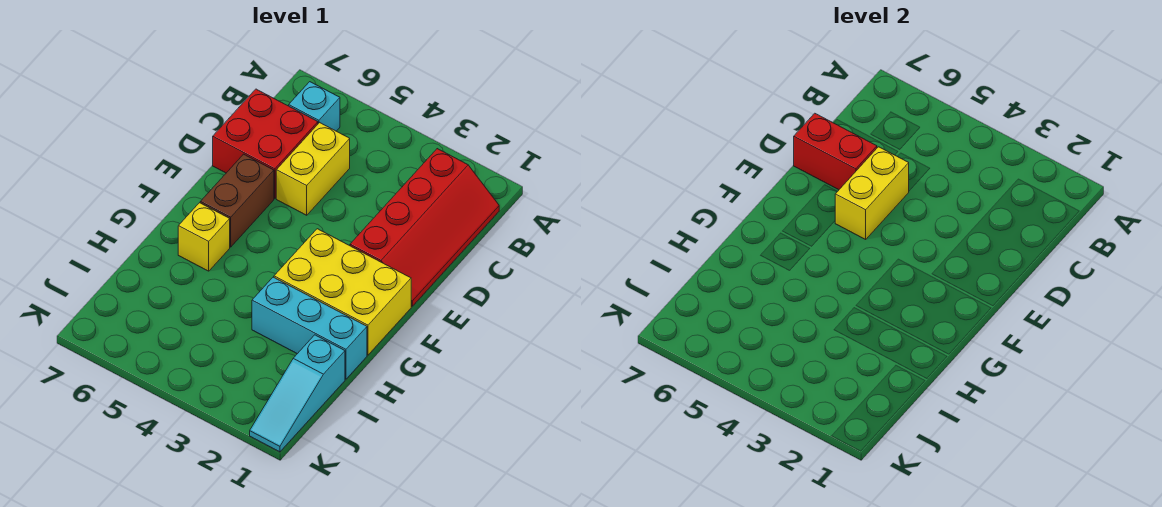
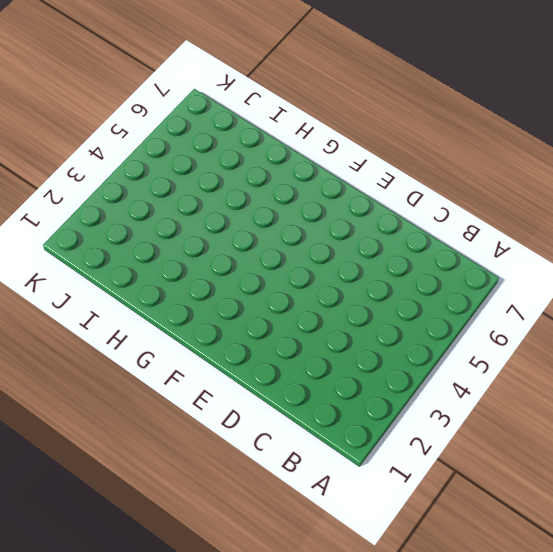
none -> red 2x4 slope [350,149,499,306]
none -> cyan 1x1 brick [289,82,340,131]

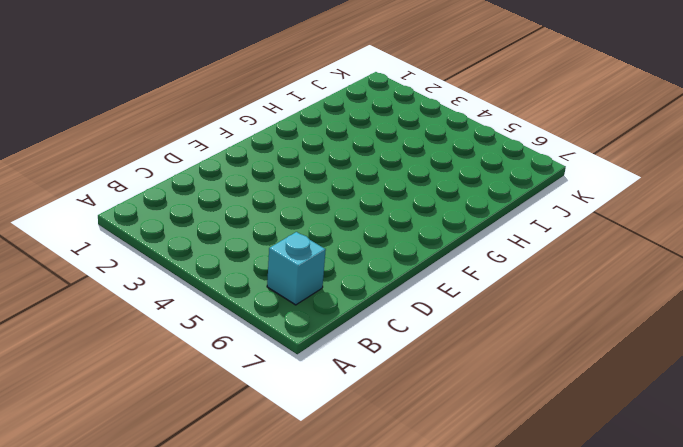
none -> red 2x4 slope [350,149,499,306]
none -> yellow 1x2 brick [276,123,350,215]

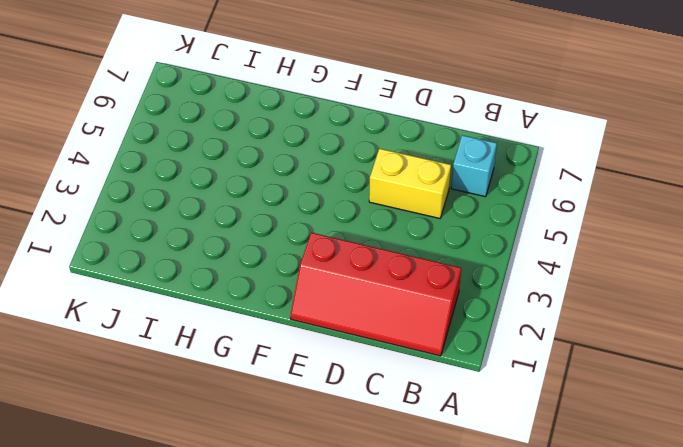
none -> red 2x2 brick [213,89,318,199]
none -> brown 1x2 brick [200,154,274,247]

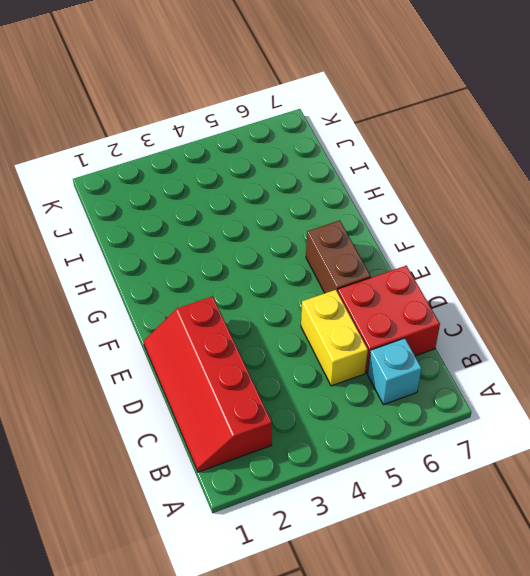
none -> yellow 2x3 brick [274,229,411,355]
none -> yellow 1x1 brick [178,203,230,271]

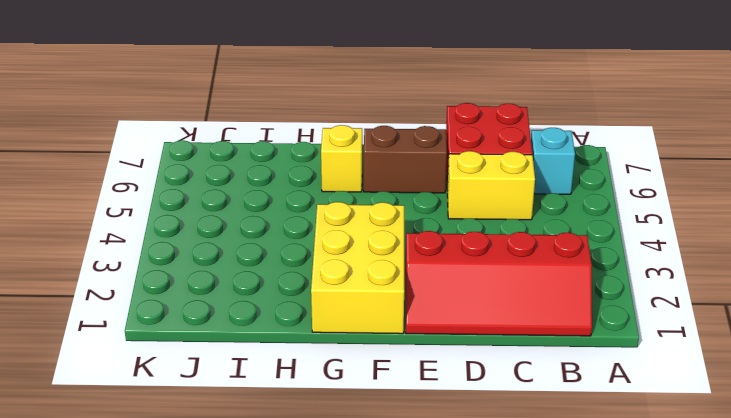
none -> cyan 1x3 brick [252,277,367,379]
none -> cyan 1x3 slope [250,335,345,452]

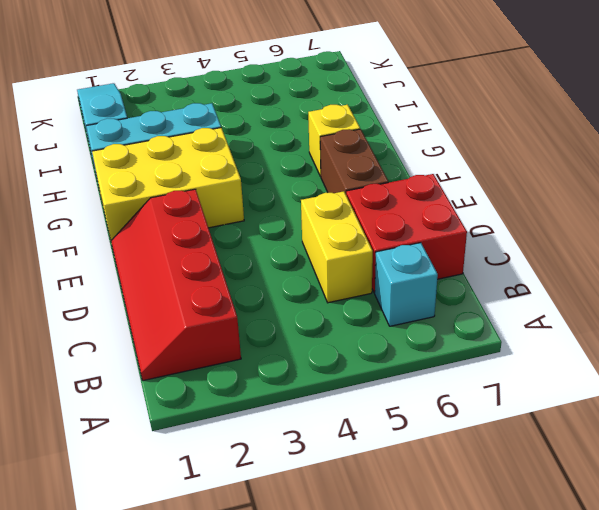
none -> yellow 1x2 brick [835,147,909,239]
none -> red 1x2 brick [794,113,877,190]

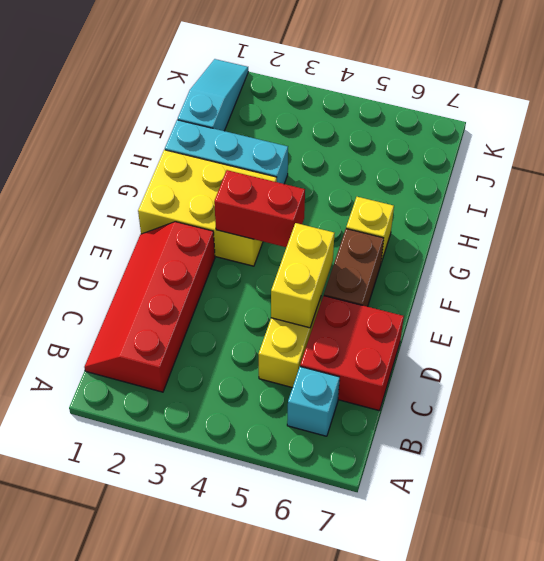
red 1x2 brick [214,170,305,247] -> red 1x2 brick moved to [794,113,877,190]

